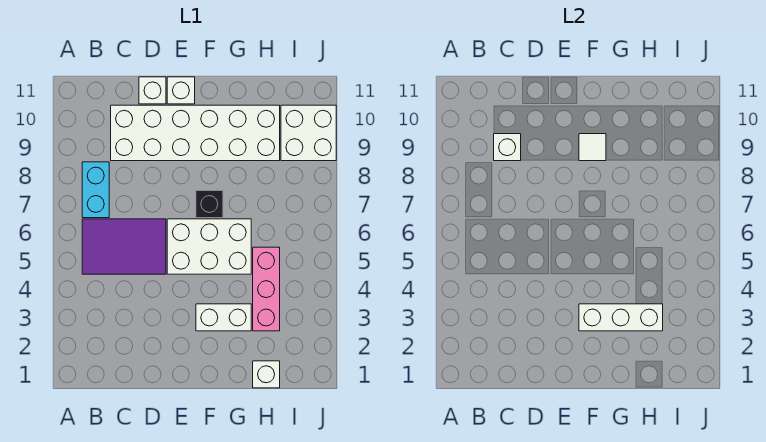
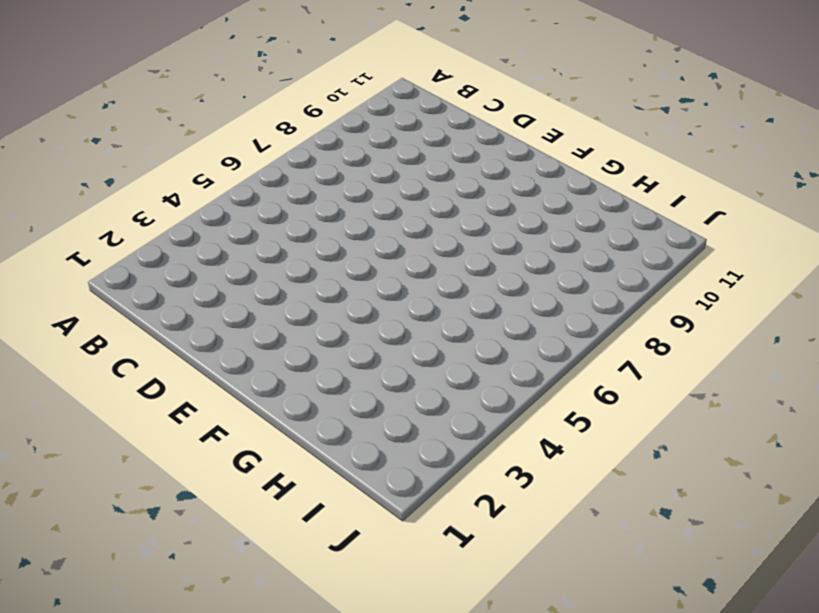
none -> purple 2x3 tile [82,219,166,274]
none -> cyan 1x2 brick [82,162,109,218]
none -> white 2x6 brick [111,105,280,161]

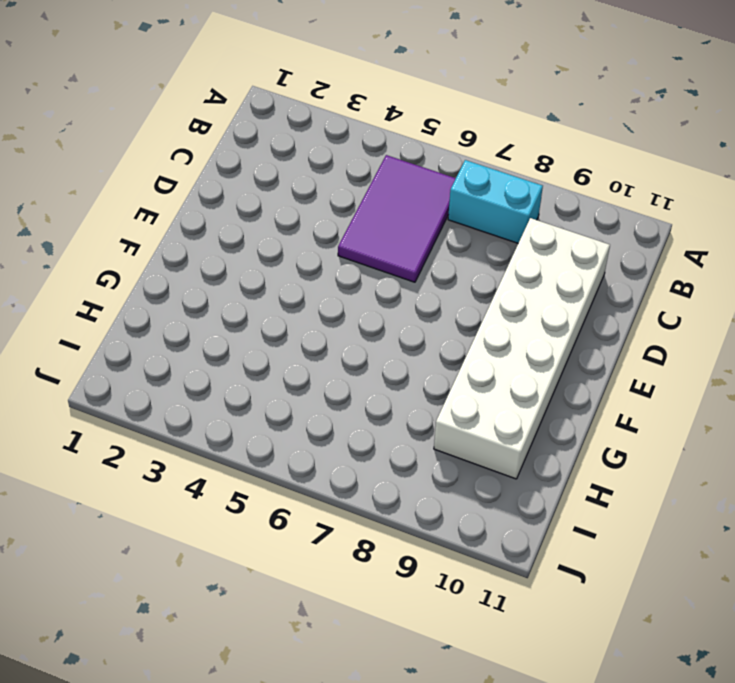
none -> white 1x1 brick [139,77,166,104]
none -> white 2x3 brick [167,219,251,274]
none -> white 1x1 brick [167,77,195,104]

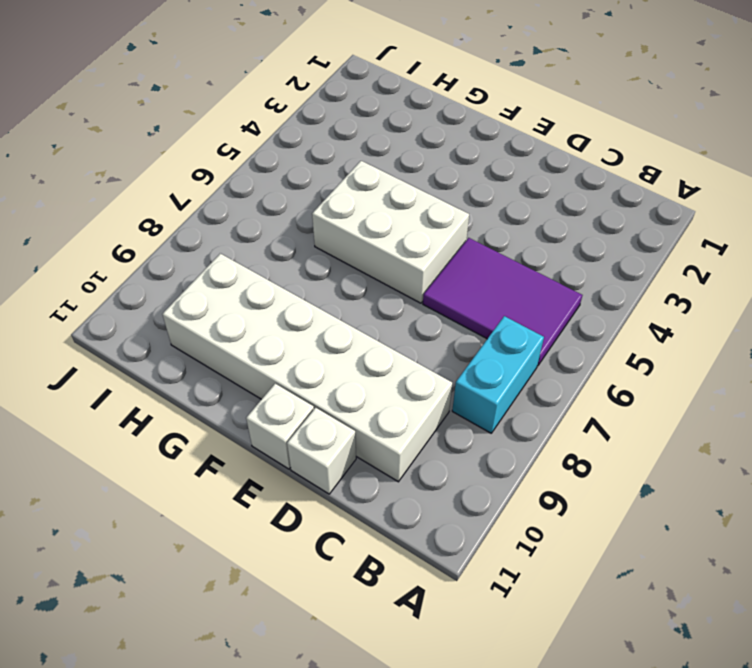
none -> white 1x2 brick [196,304,251,331]
none -> black 1x1 brick [196,191,223,218]
none -> white 1x1 brick [253,361,280,388]

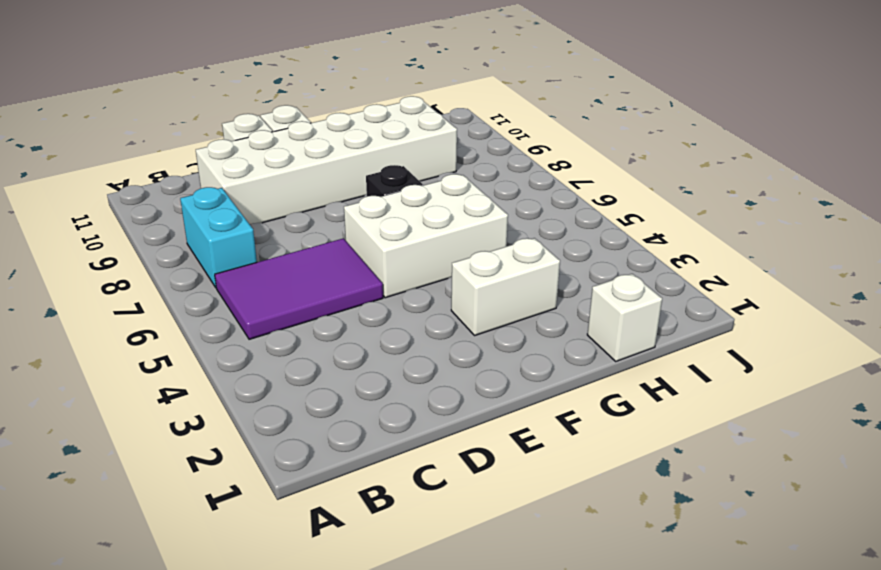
none -> pink 1x3 brick [253,247,280,331]
none -> white 2x2 brick [281,105,336,161]
none -> white 1x1 brick [494,134,521,161]

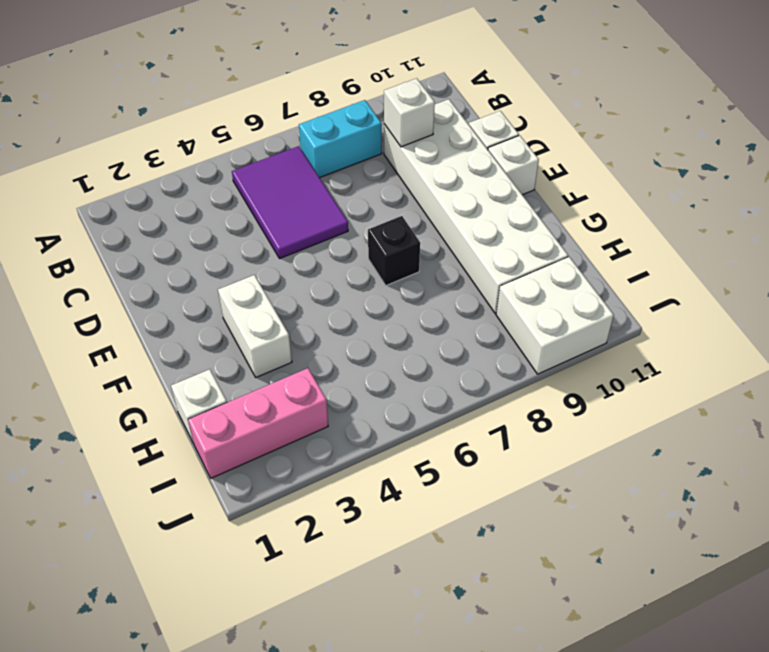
pink 1x3 brick [188,368,328,478] -> pink 1x3 brick moved to [253,247,280,331]
none -> white 2x3 brick [167,219,251,274]
none -> white 1x3 brick [579,304,663,331]
none -> white 1x1 tile [579,134,606,161]

